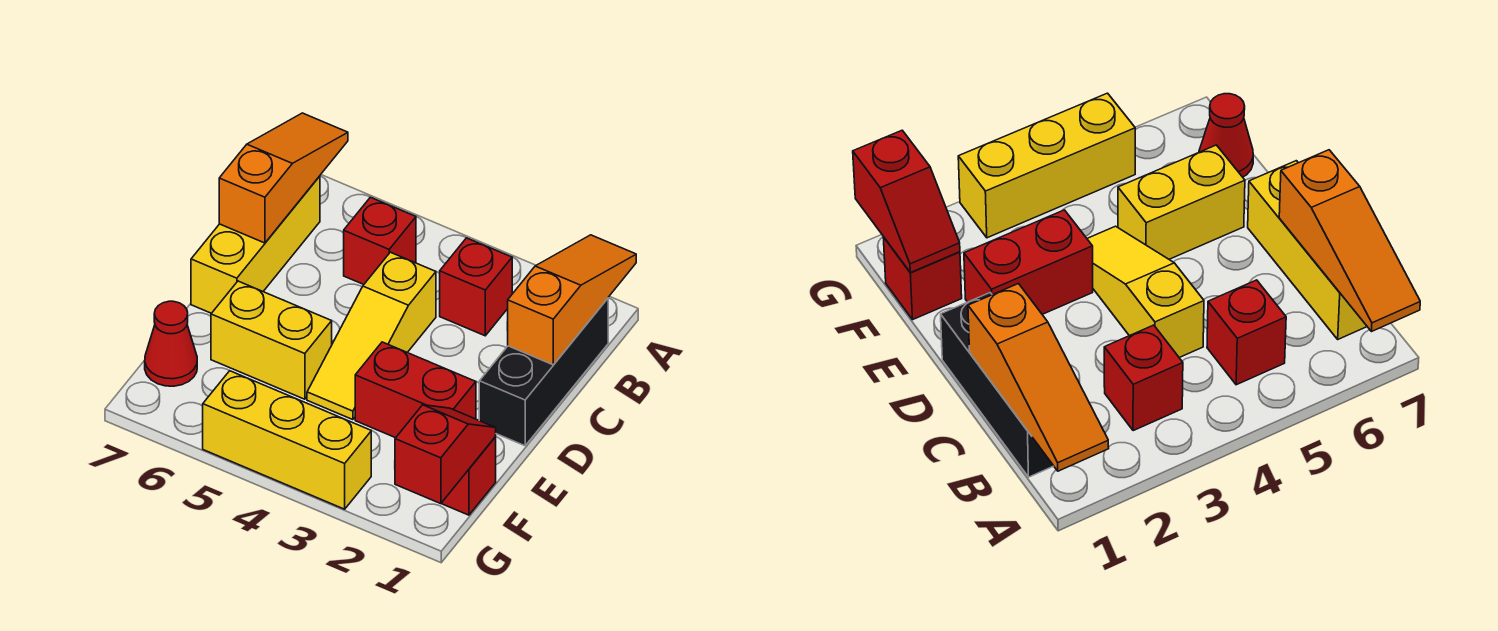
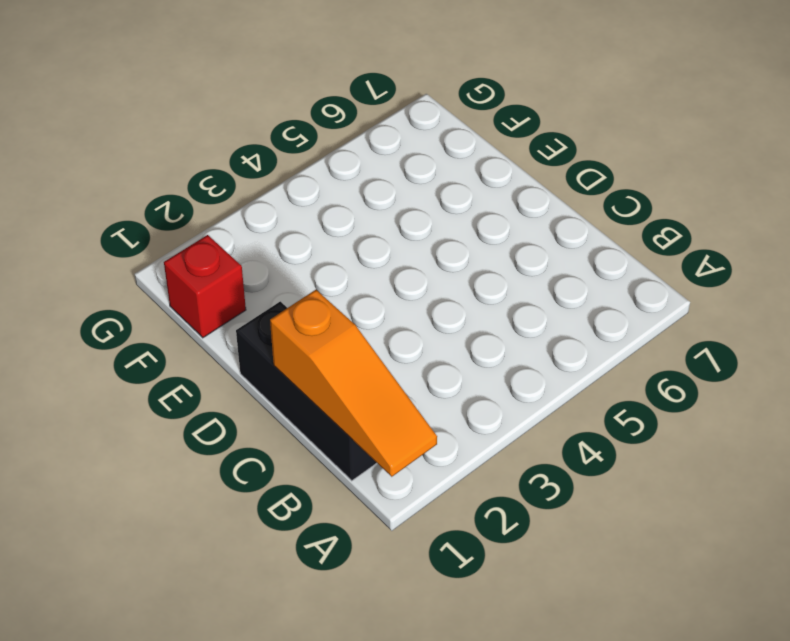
none -> red 1x1 brick [440,238,512,336]
none -> red 1x1 brick [344,197,416,285]
none -> yellow 1x3 brick [191,176,320,313]

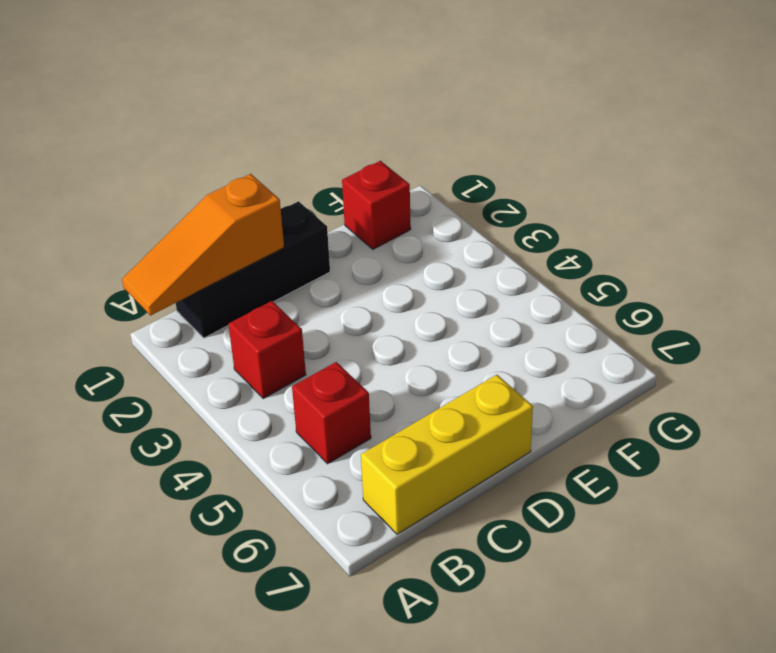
none -> yellow 1x3 slope [307,252,436,420]
none -> red 1x2 brick [355,342,476,438]
none -> yellow 1x2 brick [211,281,332,399]

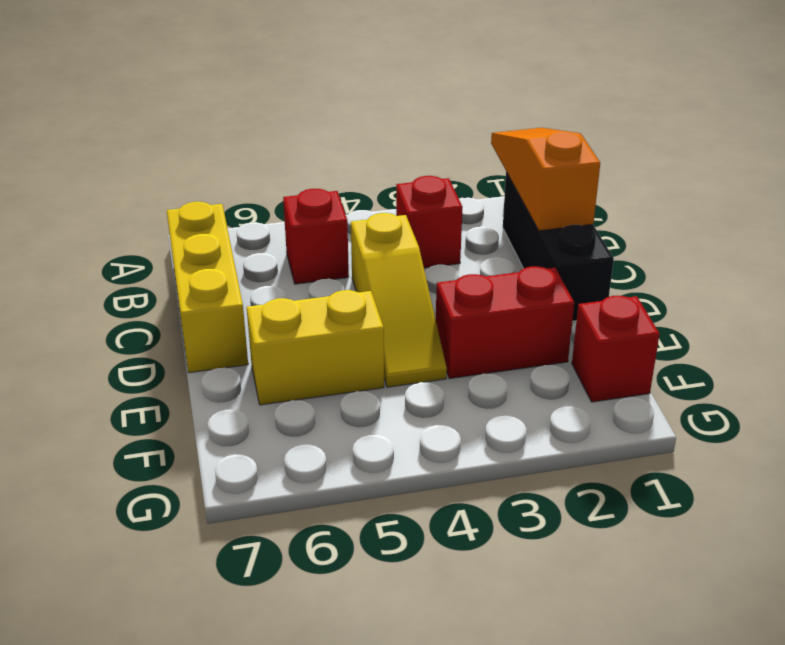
none -> red 1x1 cone [145,301,197,386]
none -> yellow 1x3 brick [203,371,371,509]
none -> orange 1x3 slope [219,113,348,243]

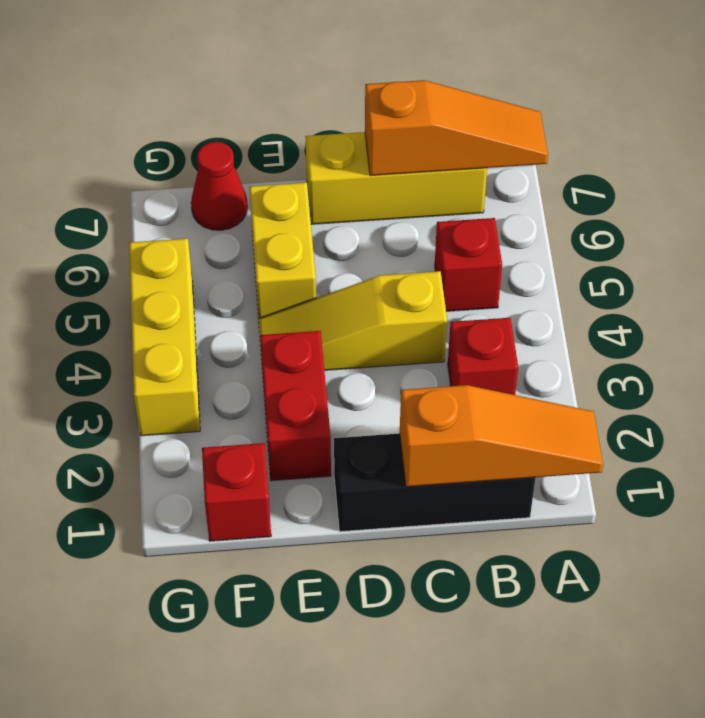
none -> red 1x2 slope [395,405,496,504]

